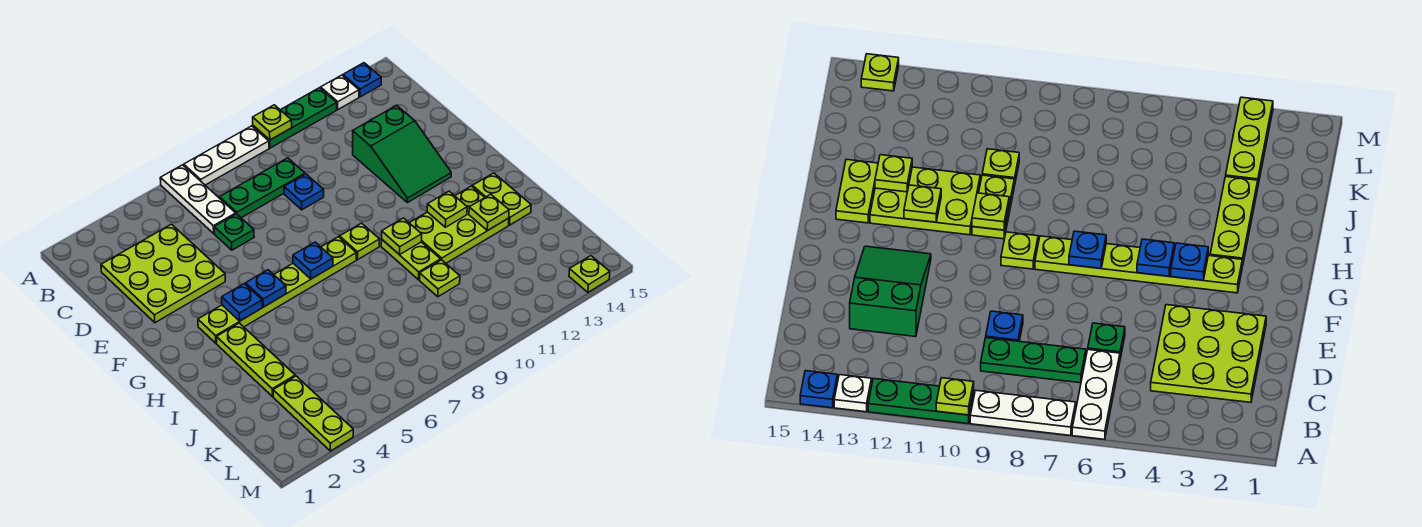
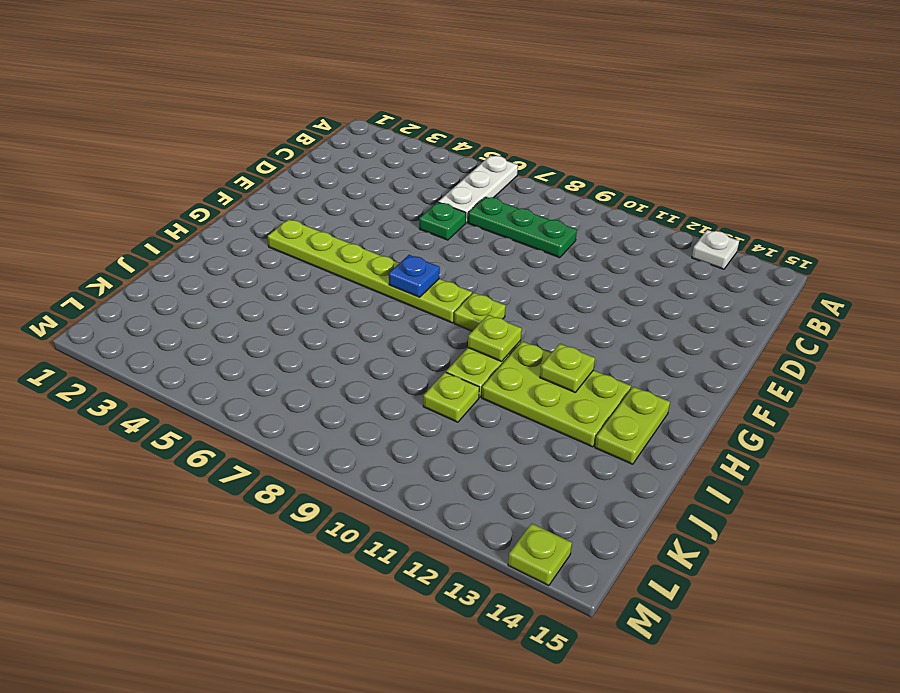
none -> white 1x3 plate [184,126,269,185]
none -> green 1x3 plate [253,88,337,148]
none -> blue 1x1 plate [343,63,381,97]

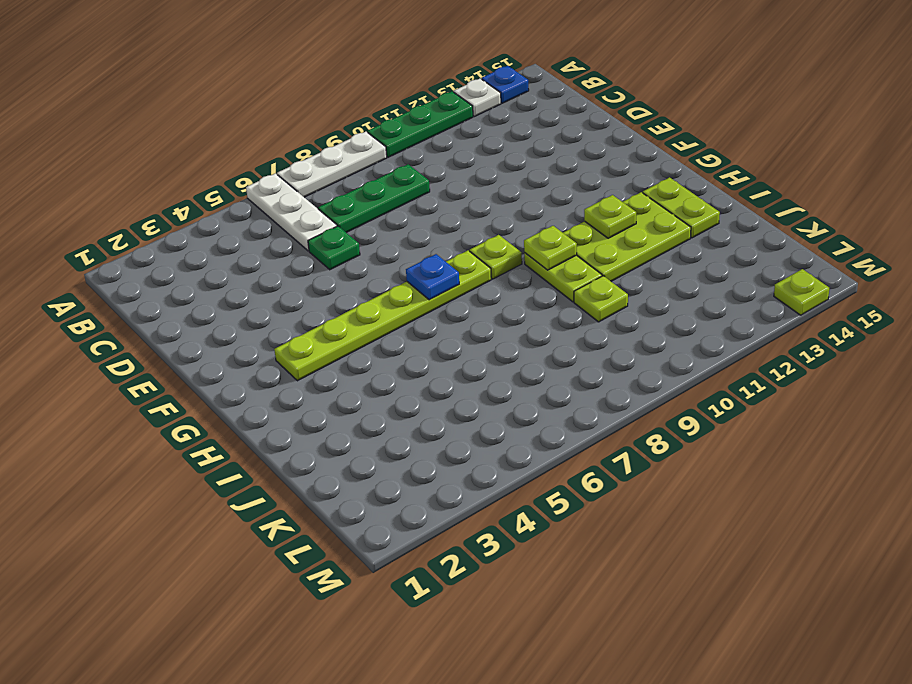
none -> lime 3x3 plate [101,224,225,323]
none -> blue 1x1 plate [284,174,324,210]
none -> green 2x3 slope [353,105,451,203]

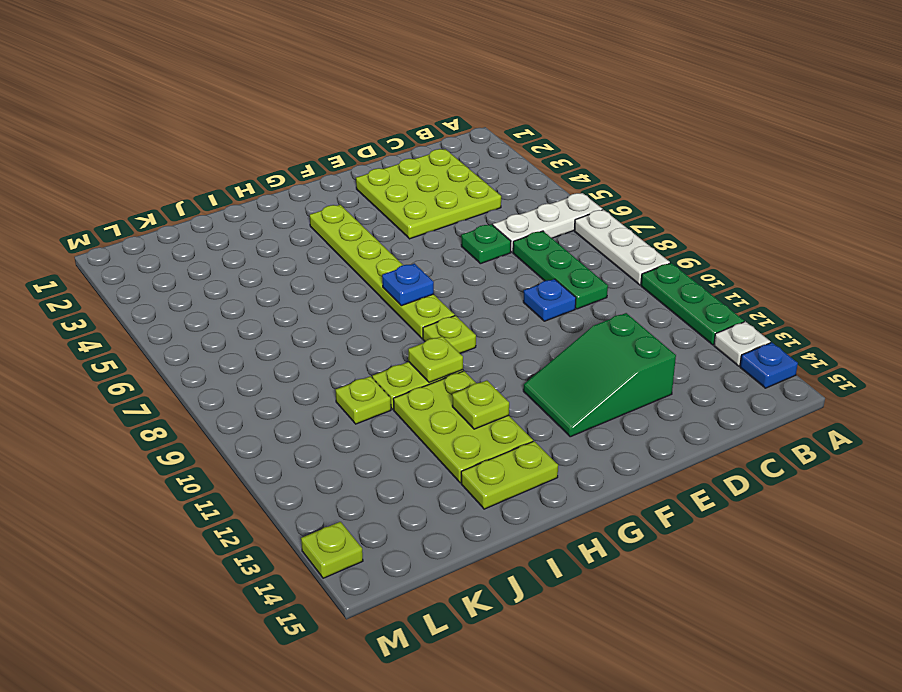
none -> lime 1x3 plate [217,323,295,397]
none -> lime 1x3 plate [273,376,353,451]
none -> lime 1x1 plate [253,105,292,140]

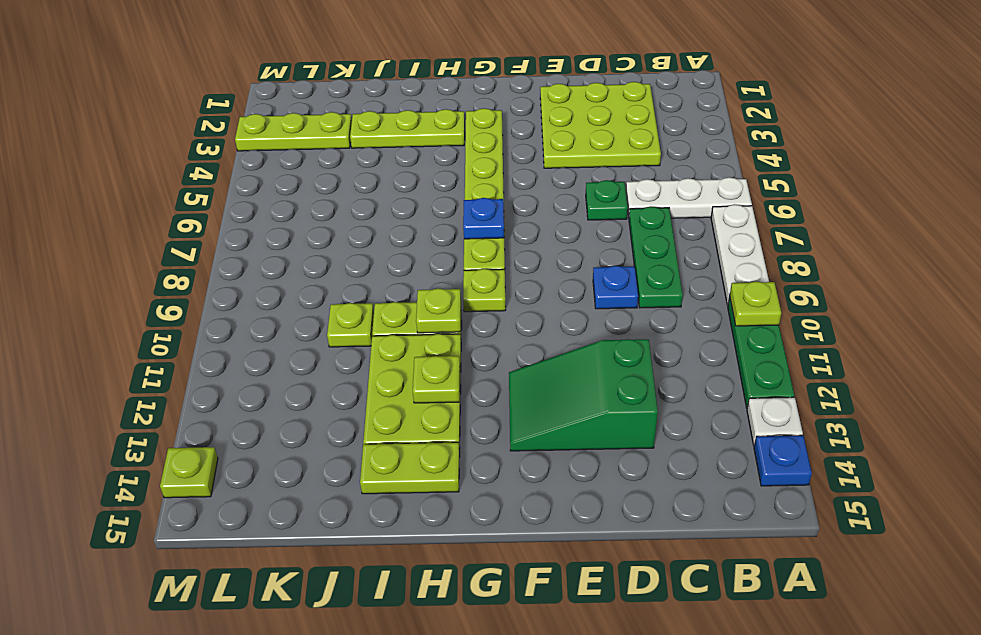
none -> blue 1x1 plate [222,284,262,321]
none -> blue 1x1 plate [246,270,286,307]
none -> lime 1x1 plate [469,194,509,231]

